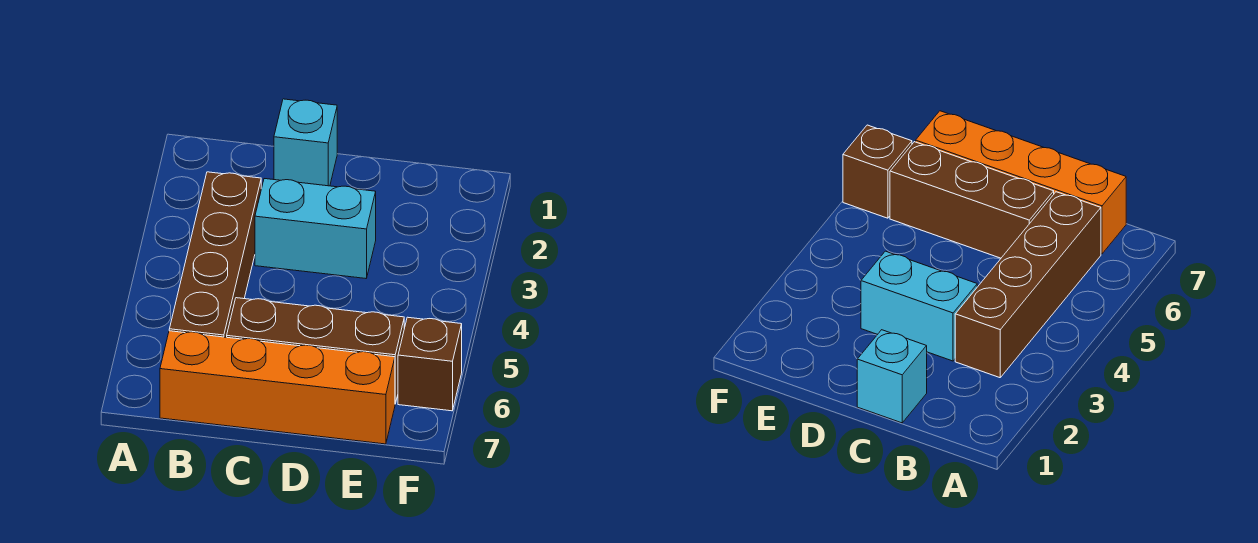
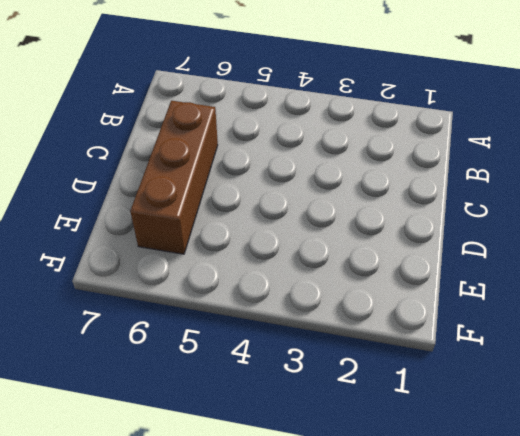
none -> brown 1x4 brick [169,172,261,337]
none -> orange 1x4 brick [160,331,395,444]

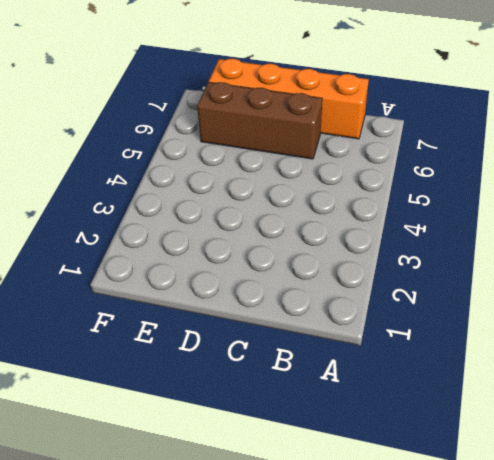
none -> brown 1x4 brick [169,172,261,337]
none -> cyan 1x1 brick [274,99,337,186]

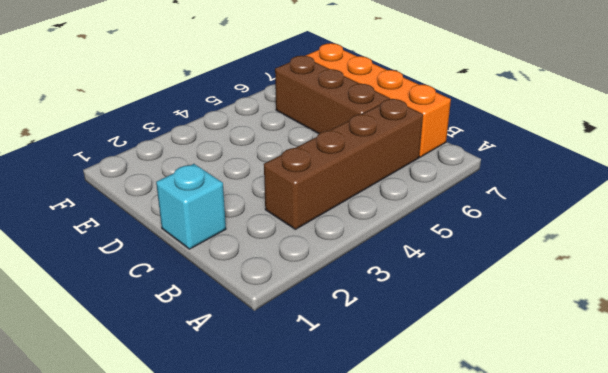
none -> cyan 1x2 brick [255,179,376,278]
none -> brown 1x1 brick [398,317,462,411]

